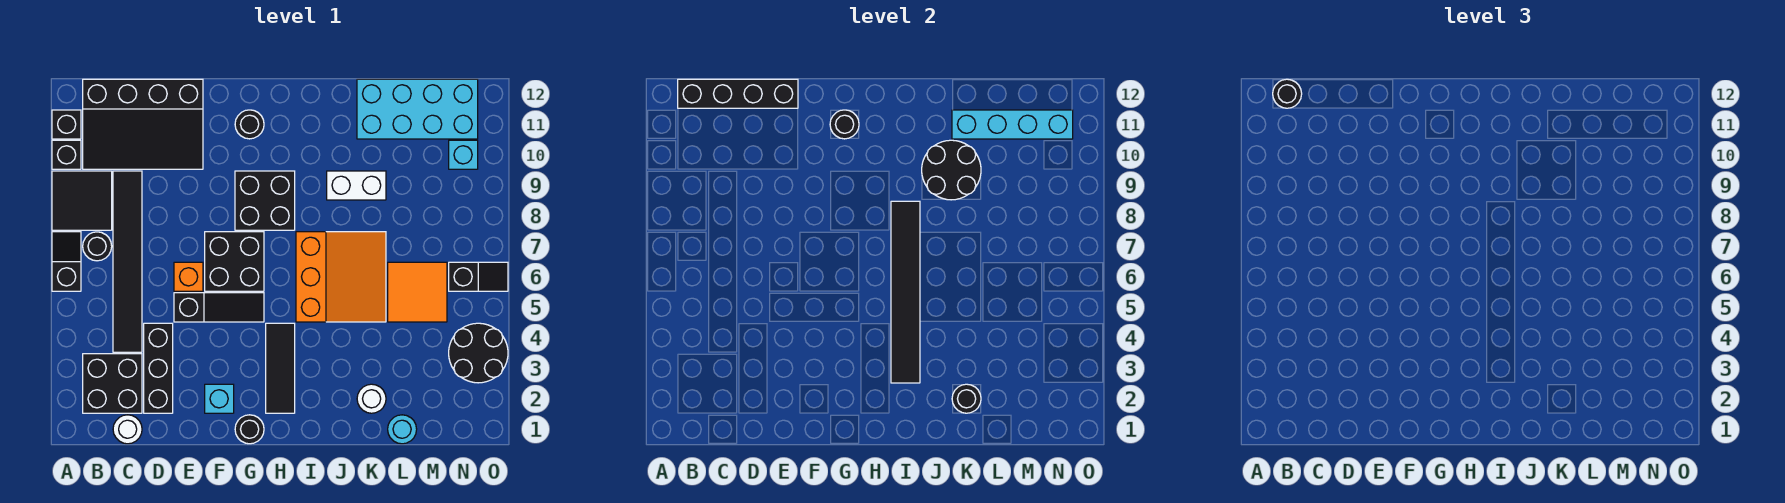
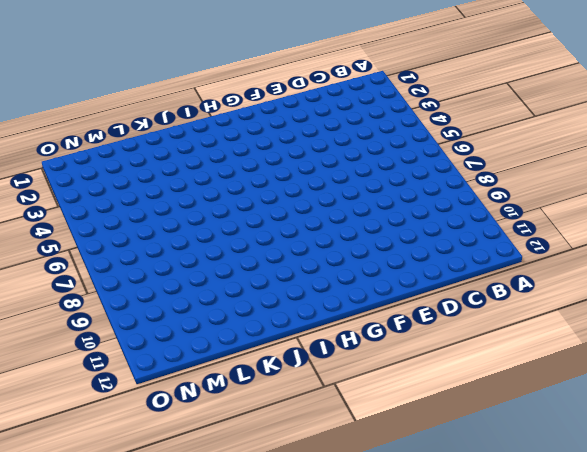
none -> black 1x2 slope [52,232,81,291]
none -> black 2x2 tile [52,171,112,230]
none -> black 1x1 brick [52,140,81,169]
none -> black 1x1 brick [52,110,81,139]

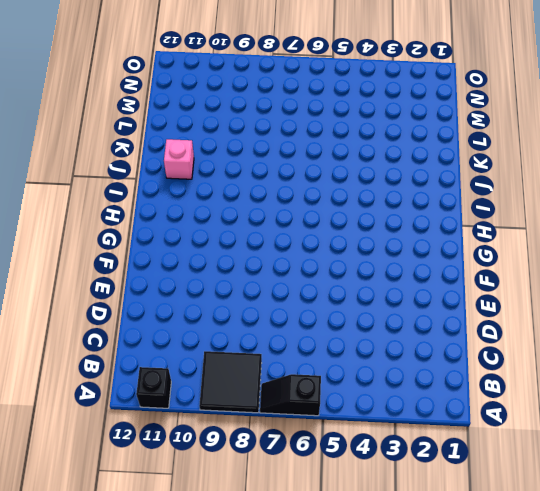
pink 1x1 brick [164,139,194,179] -> none
none -> black 1x1 brick [52,140,81,169]
none -> black 2x2 brick [83,354,142,413]
none -> black 1x1 round brick [83,232,112,261]
none -> black 3x4 slope [83,79,203,169]

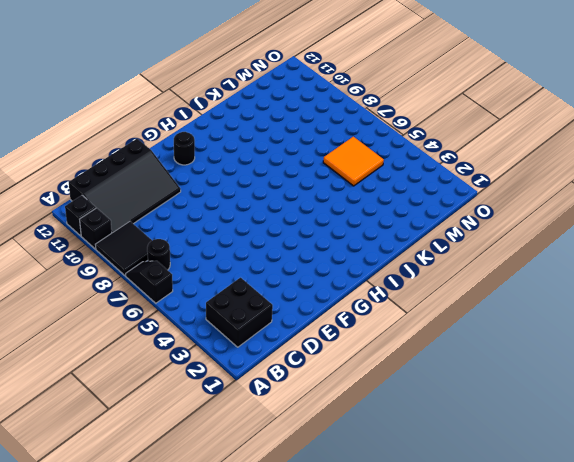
none -> white 1x1 round brick [113,415,142,444]
none -> black 1x6 tile [113,171,142,352]
none -> black 1x3 brick [144,323,173,413]
none -> black 1x3 slope [174,293,264,322]

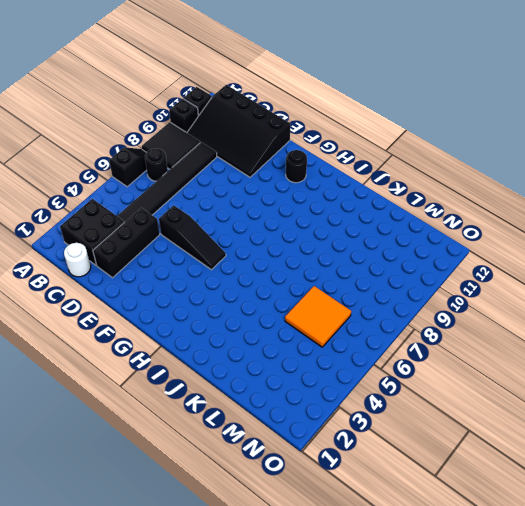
none -> orange 1x1 brick [174,262,203,291]
none -> cyan 1x1 brick [205,384,234,413]
none -> black 2x2 brick [205,232,264,291]
none -> black 1x1 round brick [235,415,264,444]

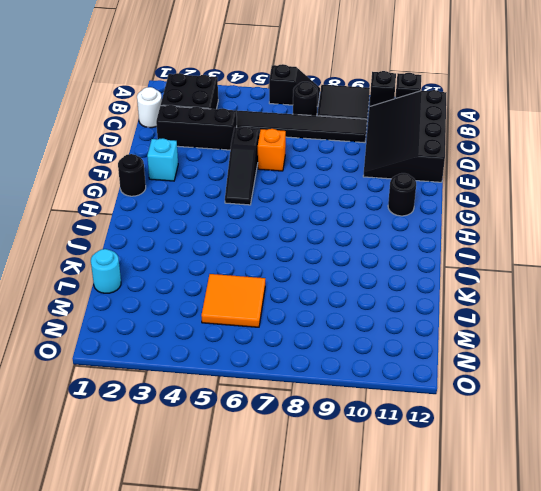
none -> black 2x2 brick [205,232,264,291]
none -> black 2x2 brick [235,171,295,230]
none -> black 1x3 tile [266,323,295,413]
none -> orange 3x3 slope [296,232,386,322]

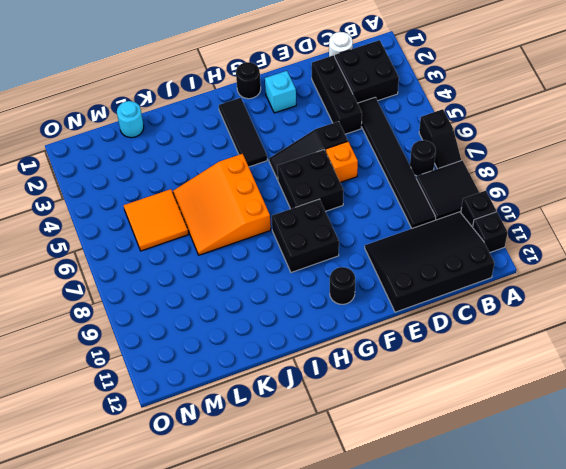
none -> white 1x2 brick [327,171,386,200]
none -> white 1x1 round brick [357,384,386,413]
none -> cyan 2x4 brick [357,79,478,139]
none -> black 2x2 round brick [449,323,508,383]

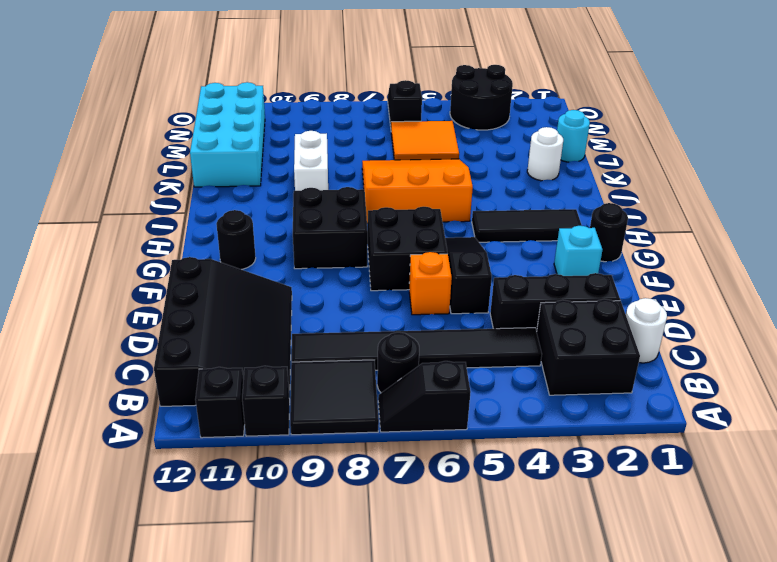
none -> cyan 1x1 brick [449,140,478,169]
none -> black 1x4 brick [678,79,798,108]
none -> black 1x1 round brick [830,110,859,139]
none -> black 1x6 tile [891,201,920,383]

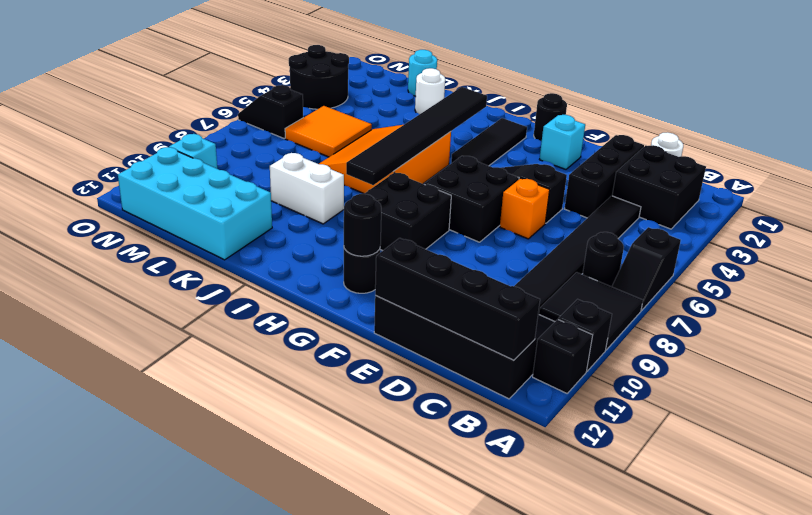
none -> black 2x2 round brick [922,140,981,200]
none -> black 1x1 round brick [952,384,981,413]
none -> cyan 1x4 brick [952,110,1073,139]
none -> black 1x1 round brick [1273,79,1302,108]

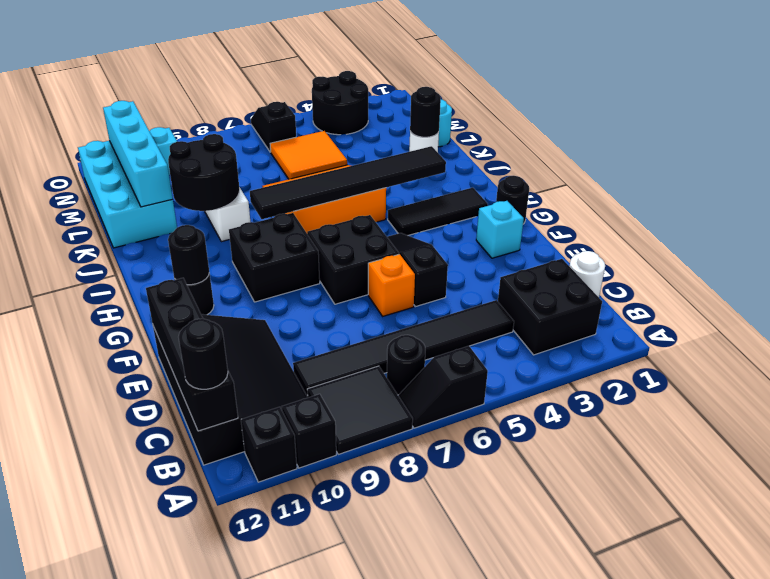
none -> black 1x3 brick [144,323,173,413]

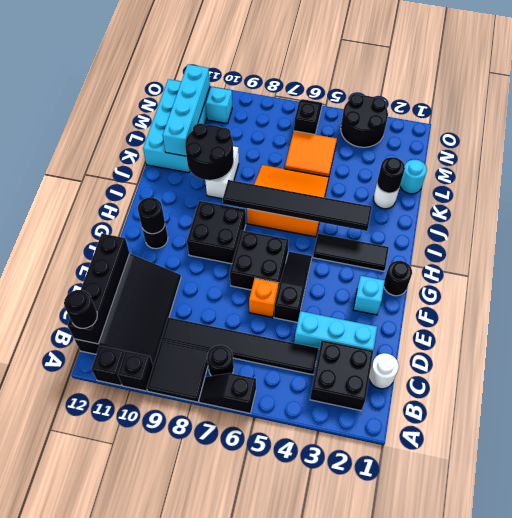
cyan 1x3 brick [294,311,377,351] -> black 1x3 brick [144,323,173,413]

